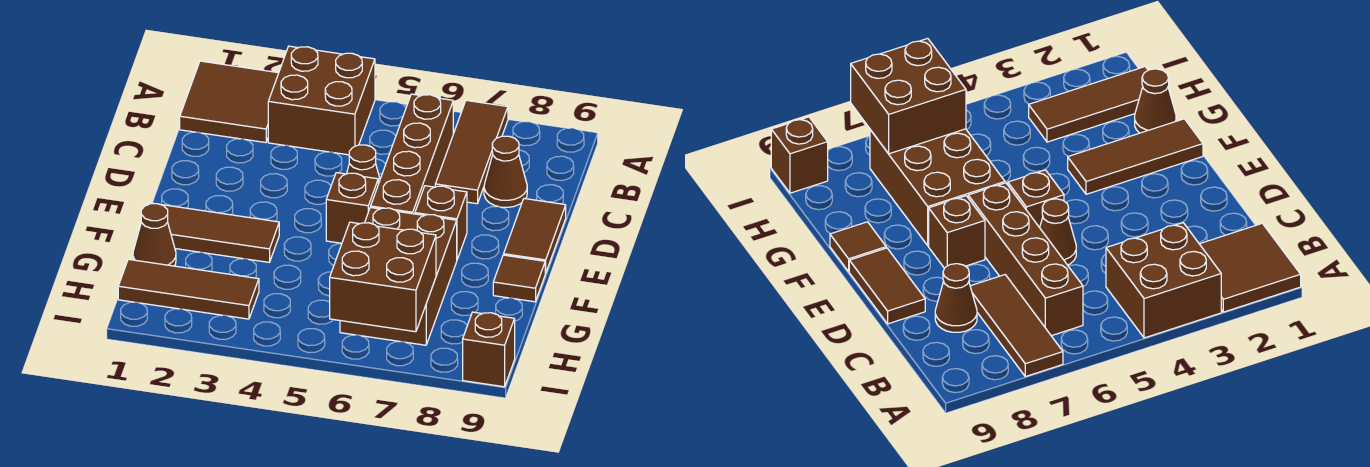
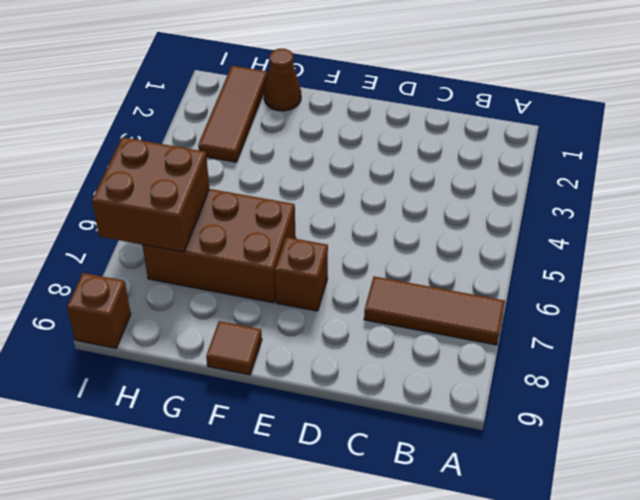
none -> brown 2x2 tile [180,61,279,143]
none -> brown 2x2 brick [268,46,375,155]
none -> brown 1x4 brick [371,94,453,214]

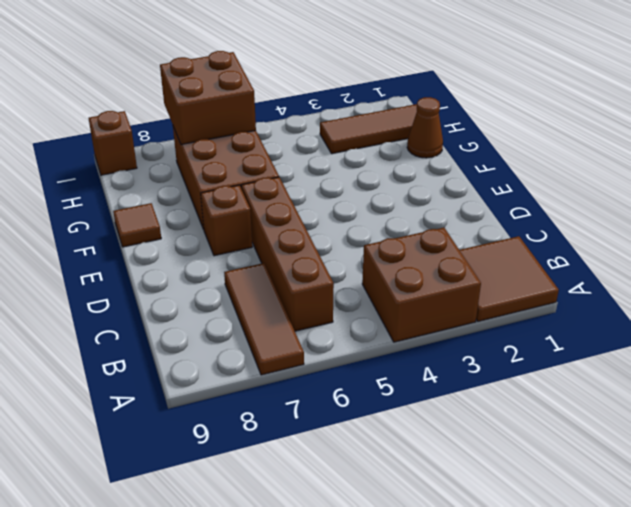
none -> brown 1x1 cone [484,136,527,207]
none -> brown 1x1 cone [347,145,380,184]
none -> brown 1x2 tile [504,199,566,273]

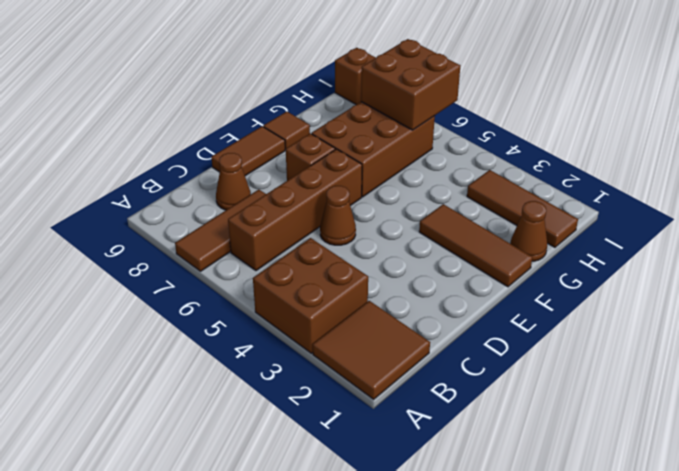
none -> brown 1x1 brick [326,173,378,243]

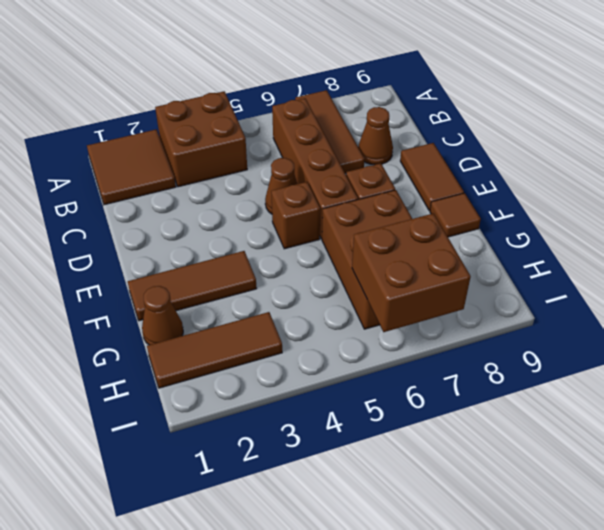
none -> brown 1x1 brick [463,312,515,387]

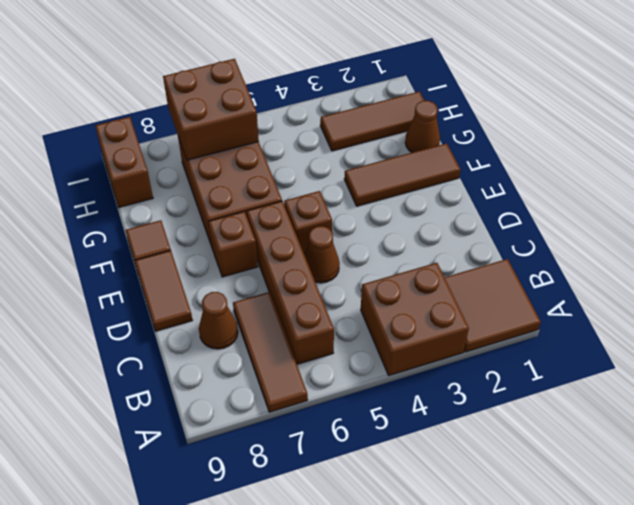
brown 1x2 brick [95,117,153,207] -> brown 1x1 brick [463,312,515,387]

